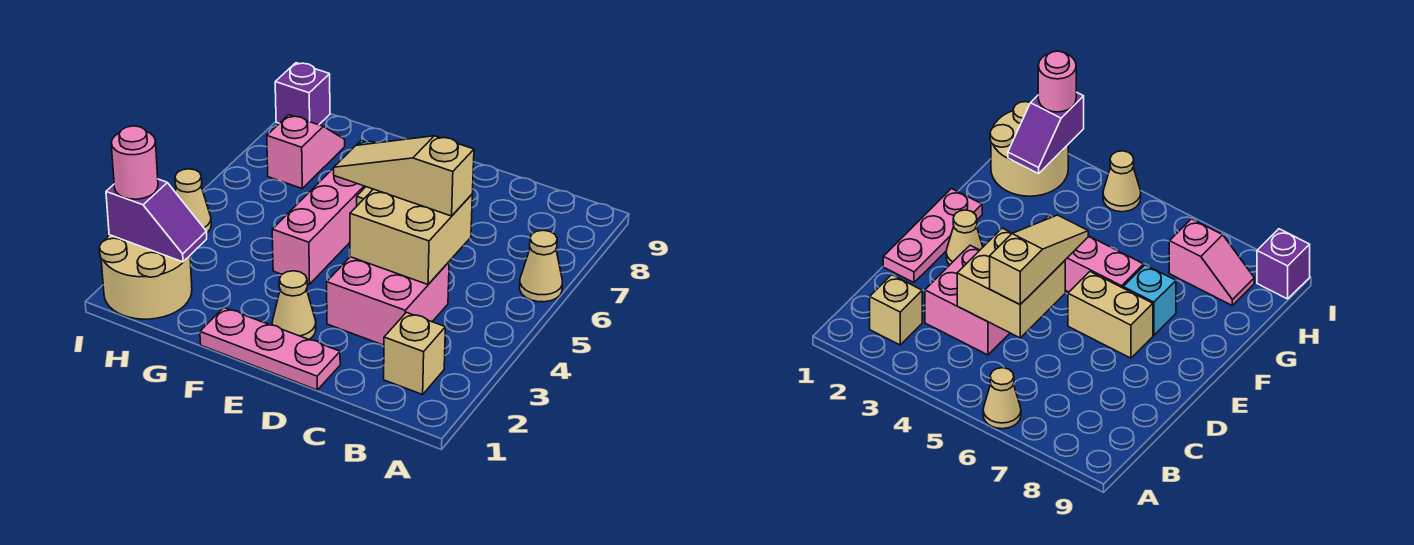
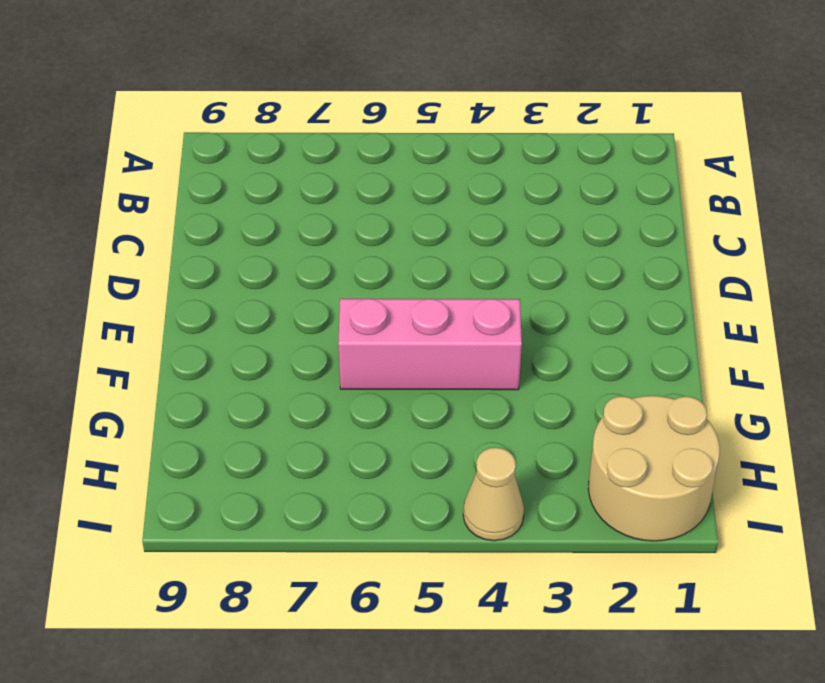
none -> tan 1x1 cone [520,230,562,302]
none -> tan 1x1 brick [384,312,445,394]
none -> pink 2x2 brick [327,257,449,345]

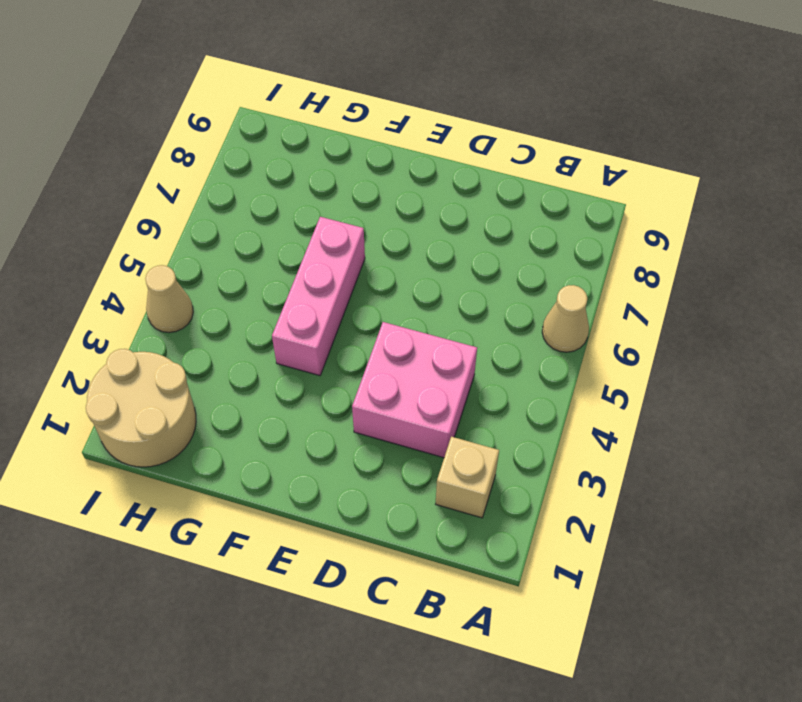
none -> pink 1x3 plate [200,308,340,390]
none -> tan 1x1 cone [272,271,316,339]
none -> tan 1x2 brick [1068,272,1153,358]

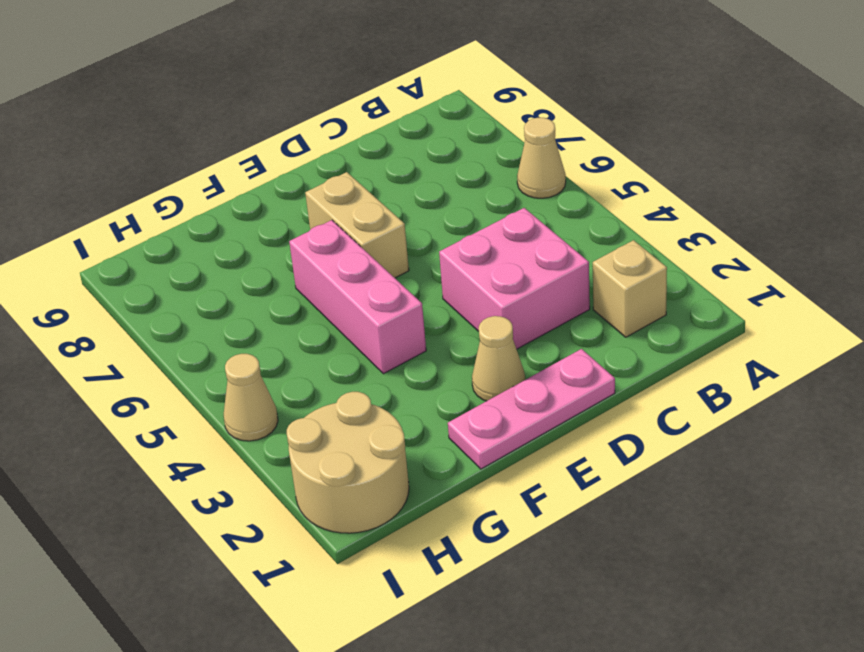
none -> cyan 1x1 brick [1123,265,1176,335]
none -> pink 1x2 slope [267,115,345,188]
none -> purple 1x1 brick [275,63,330,125]

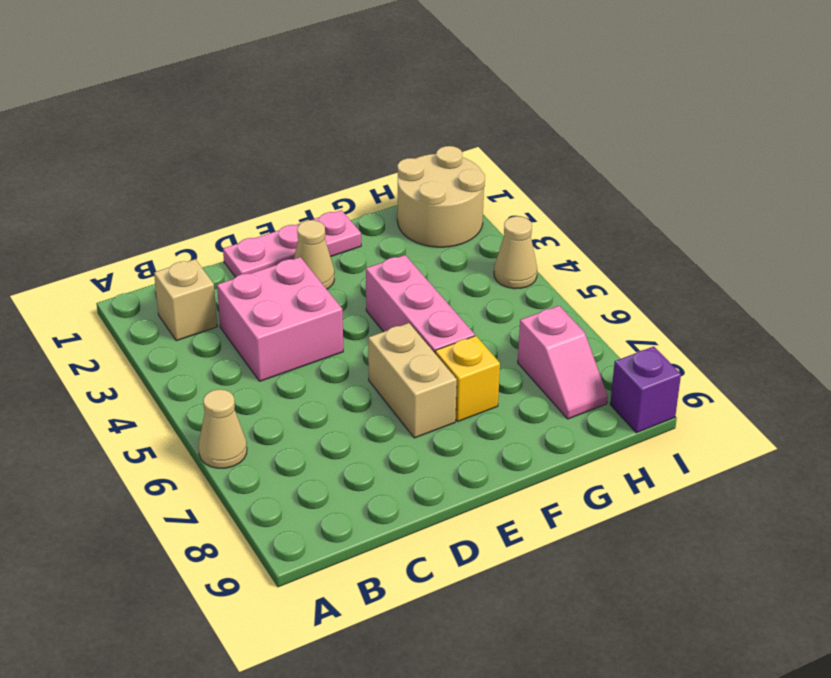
yellow 1x1 brick [435,336,500,421] -> cyan 1x1 brick [1123,265,1176,335]
none -> tan 2x2 brick [350,189,472,284]
none -> purple 1x2 slope [106,179,207,262]
none -> tan 1x3 slope [334,136,474,216]

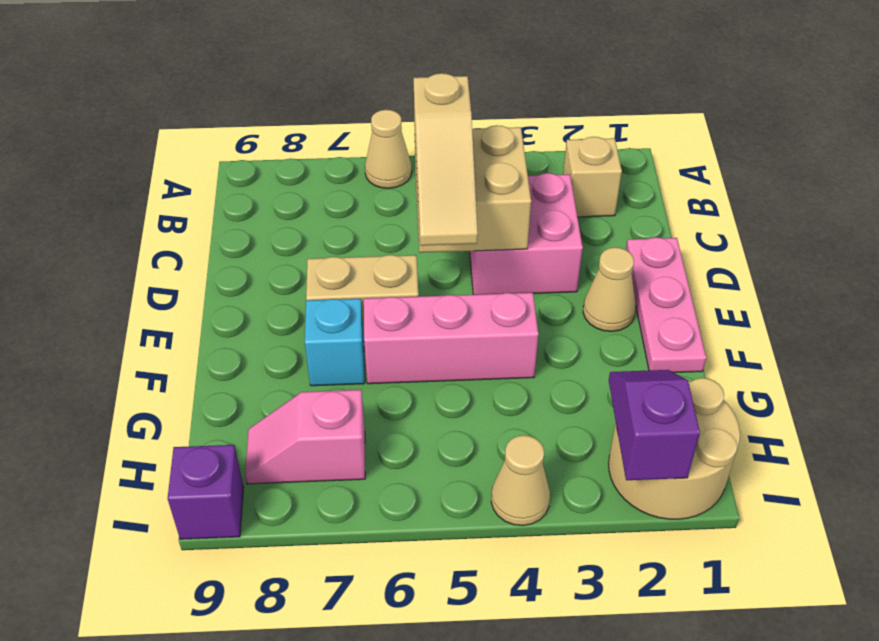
none -> pink 1x1 round brick [111,126,158,199]

